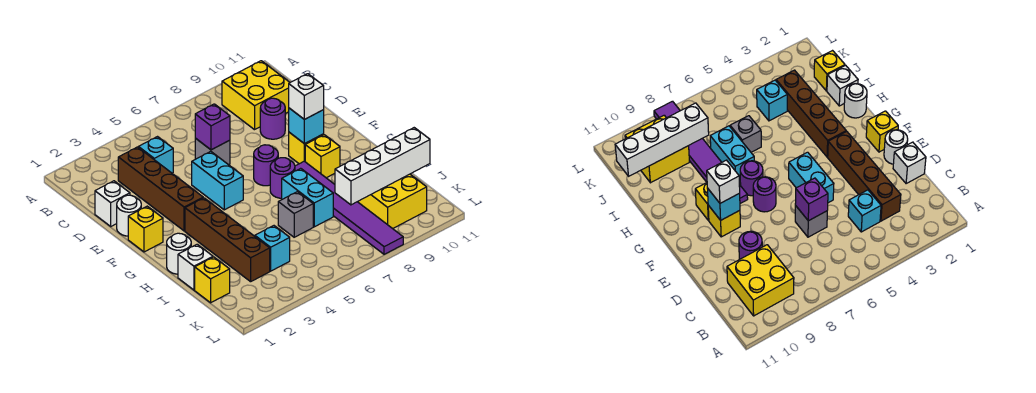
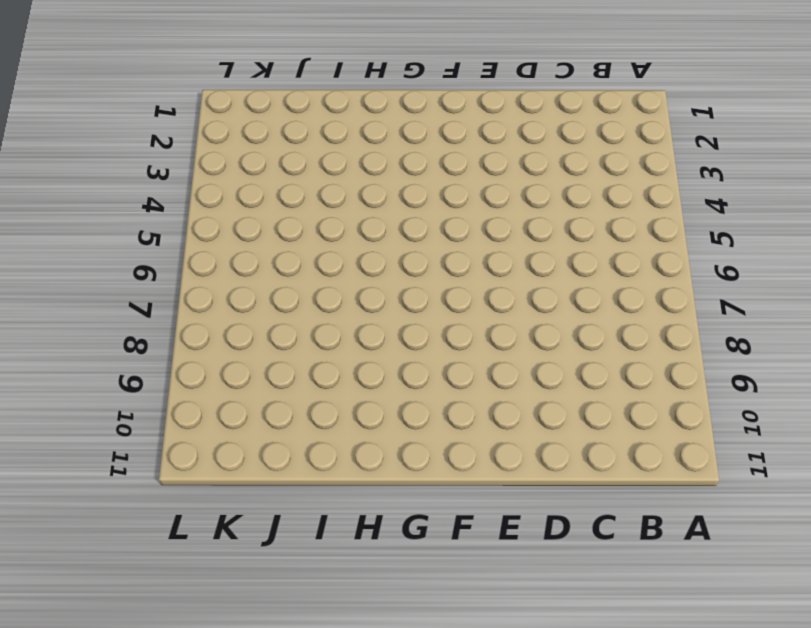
none -> yellow 2x2 brick [222,61,290,130]
none -> brown 1x4 brick [118,147,203,231]
none -> cyan 1x1 brick [138,137,173,173]

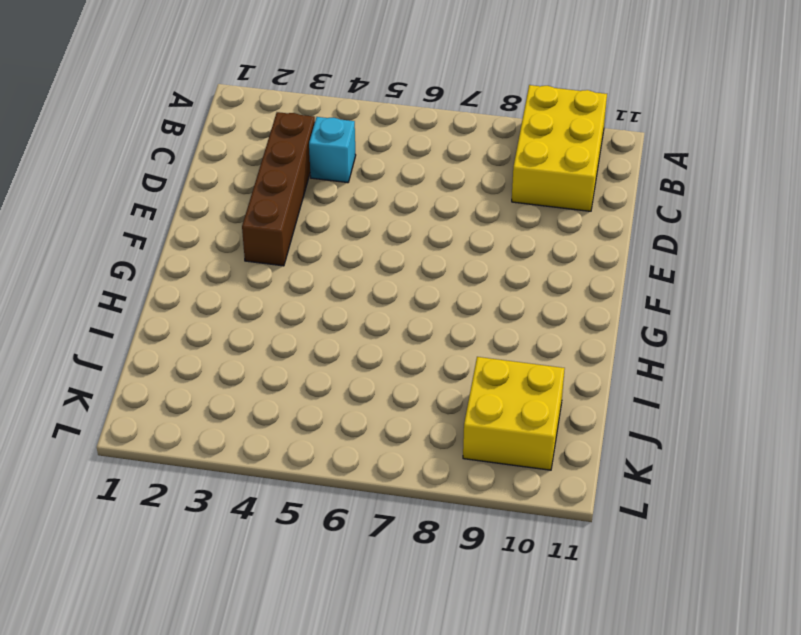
yellow 2x3 brick [512,85,607,211] -> yellow 2x2 brick [222,61,290,130]
none -> white 1x1 brick [95,181,130,226]
none -> grey 1x1 brick [195,138,230,165]
none -> purple 1x1 round brick [260,98,285,139]

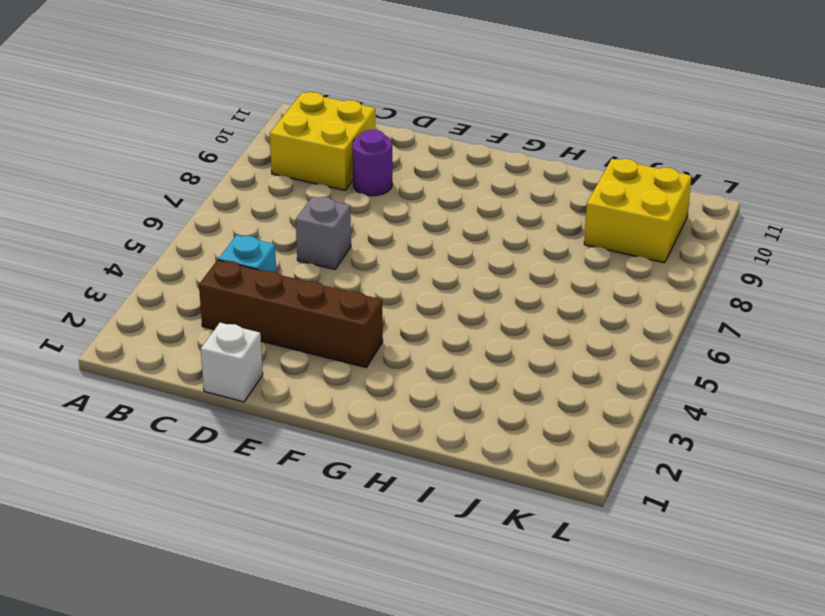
none -> white 1x1 round brick [117,195,141,236]
none -> cyan 1x2 brick [192,151,243,210]
none -> yellow 1x1 brick [128,206,163,252]

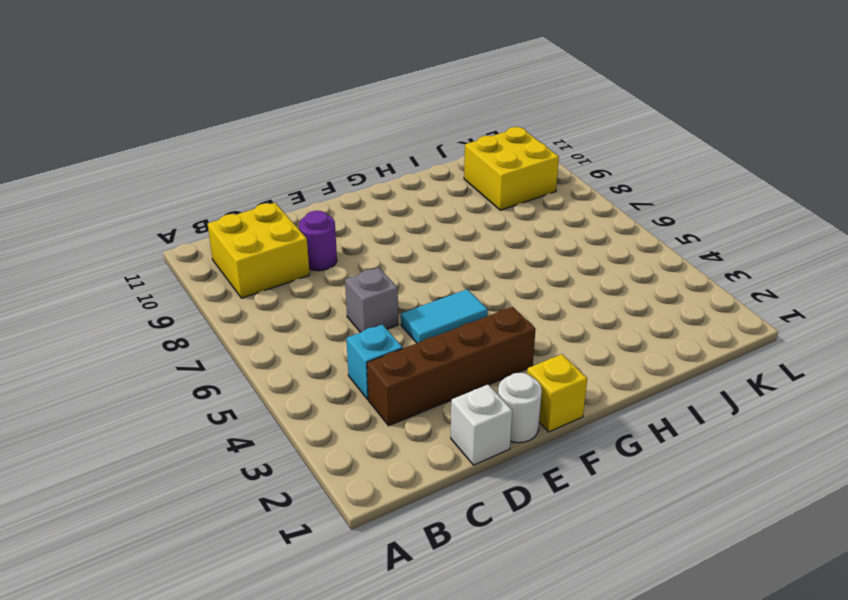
cyan 1x2 tile [401,289,488,343] -> cyan 1x2 brick [192,151,243,210]
none -> purple 1x1 round brick [254,145,278,186]
none -> yellow 1x1 brick [289,132,324,164]
none -> brown 1x4 brick [185,198,270,282]

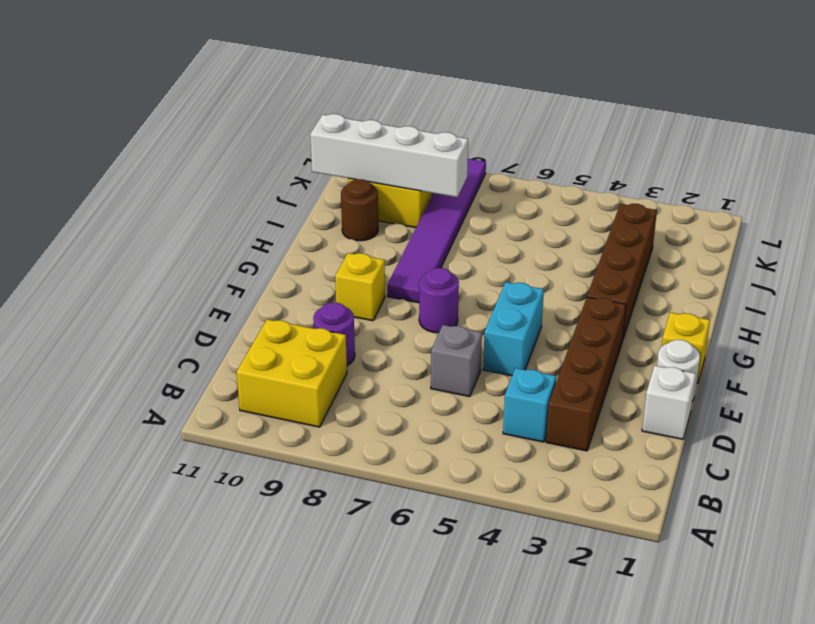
brown 1x1 round brick [341,180,378,241] -> none
none -> purple 1x1 round brick [270,158,295,198]
none -> yellow 1x1 brick [305,135,340,178]
none -> white 1x1 round brick [167,233,191,274]

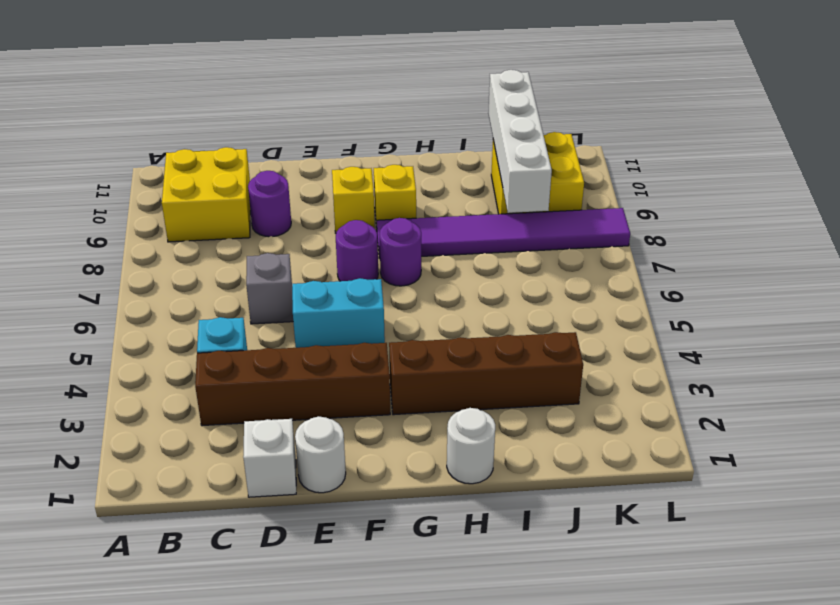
none -> yellow 1x1 brick [128,206,163,252]
none -> cyan 1x2 brick [282,168,333,227]
none -> white 1x1 brick [178,244,213,290]

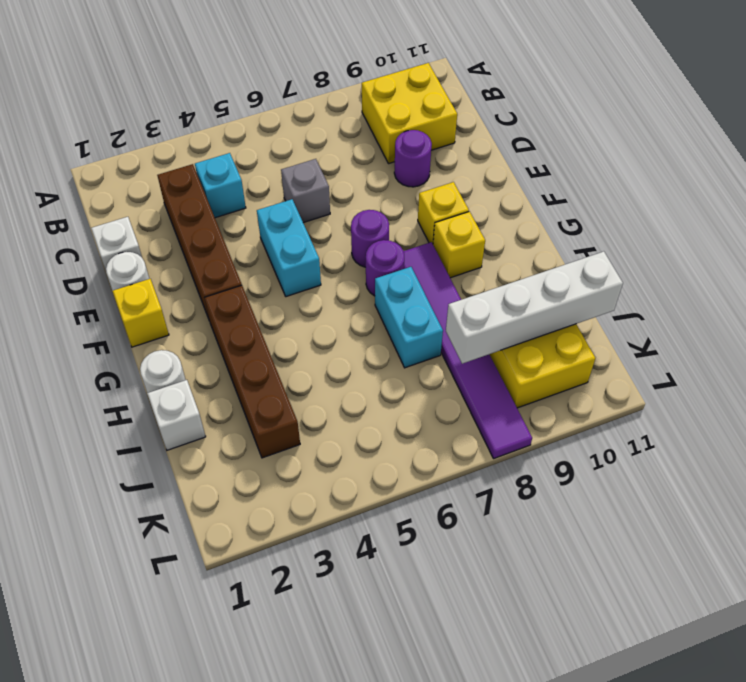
none -> grey 1x1 brick [278,192,313,237]
none -> yellow 1x1 brick [195,257,230,303]
none -> cyan 1x1 brick [255,226,290,271]

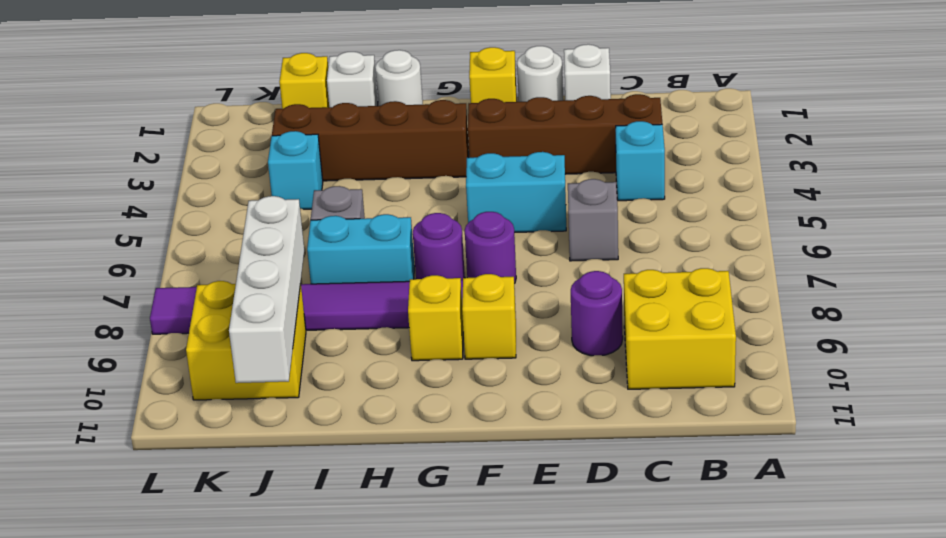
none -> purple 1x1 brick [195,104,230,150]
none -> cyan 1x1 brick [289,108,324,144]
none -> white 1x1 brick [289,74,324,119]

